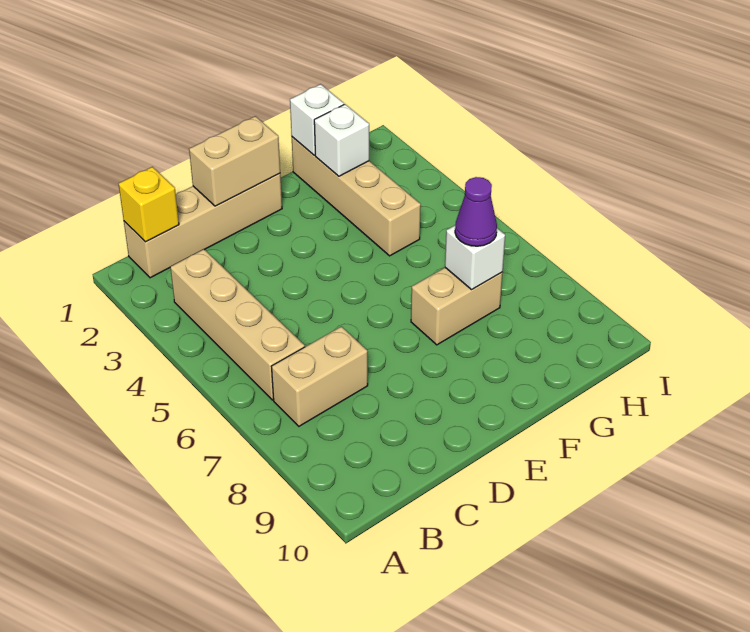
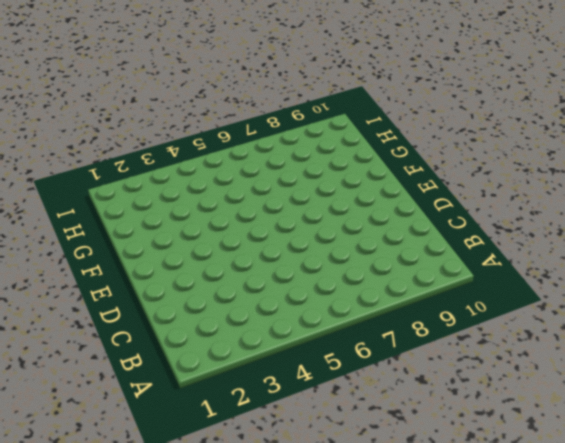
none -> tan 1x4 brick [124,174,282,278]
none -> tan 1x4 brick [170,249,305,400]

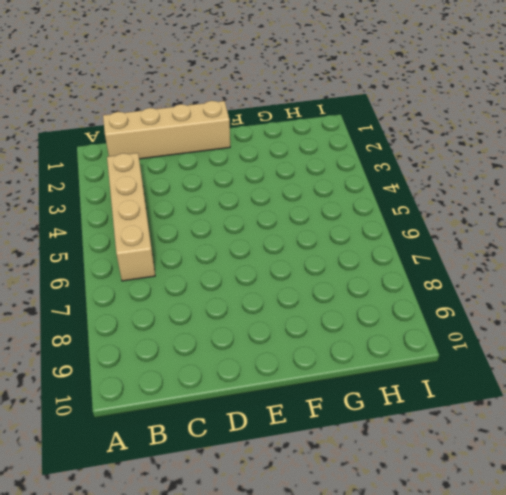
none -> tan 1x2 brick [271,326,368,426]
none -> tan 1x2 brick [411,268,503,345]

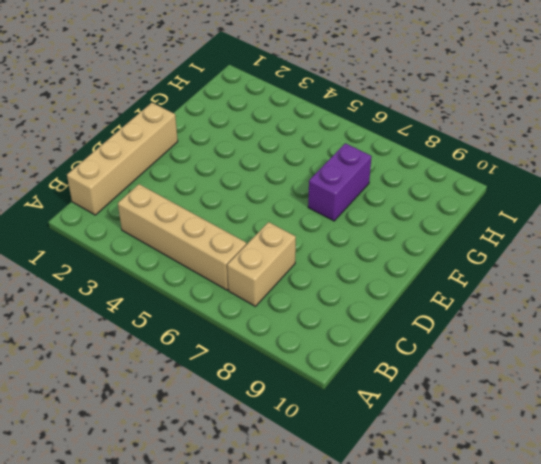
purple 1x2 brick [308,143,372,221] -> tan 1x2 brick [411,268,503,345]
none -> tan 1x4 brick [292,137,421,256]
none -> yellow 1x1 brick [119,167,179,242]

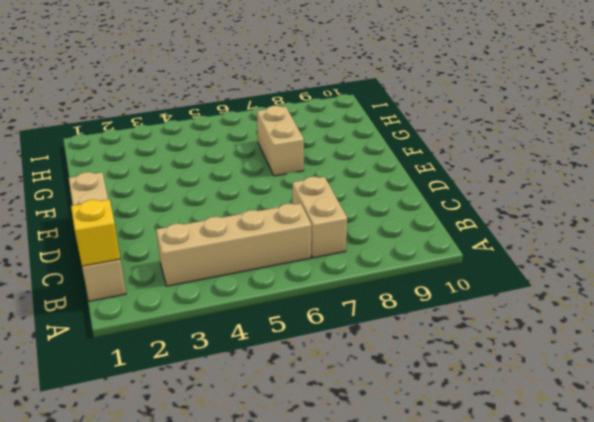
none -> tan 1x4 brick [292,137,421,256]
none -> tan 1x2 brick [189,116,280,206]

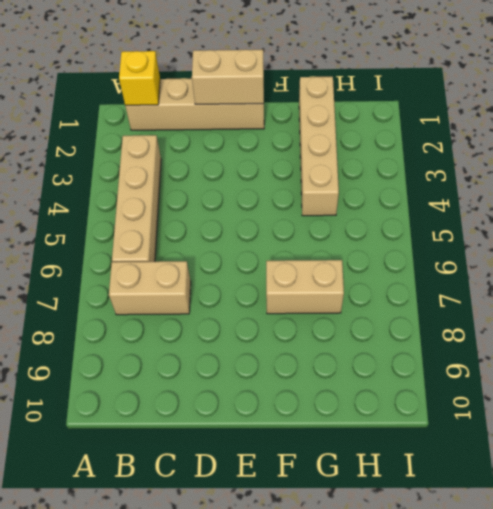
none -> white 1x1 brick [290,84,344,155]
none -> white 1x1 brick [314,104,369,176]

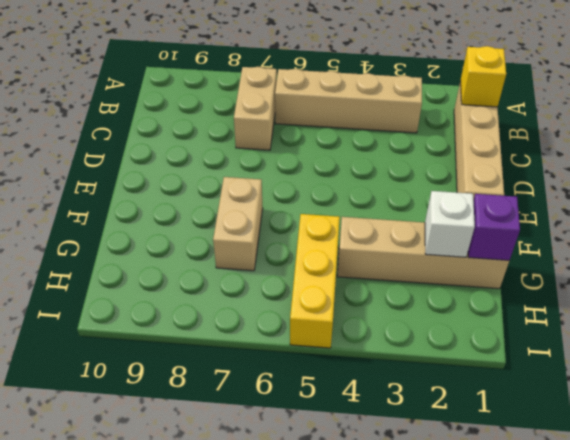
purple 1x1 brick [468,194,520,260] -> white 1x1 brick [290,84,344,155]
yellow 1x3 brick [290,214,340,348] -> none
none -> tan 1x2 brick [189,116,280,206]
none -> white 1x1 brick [445,225,505,290]

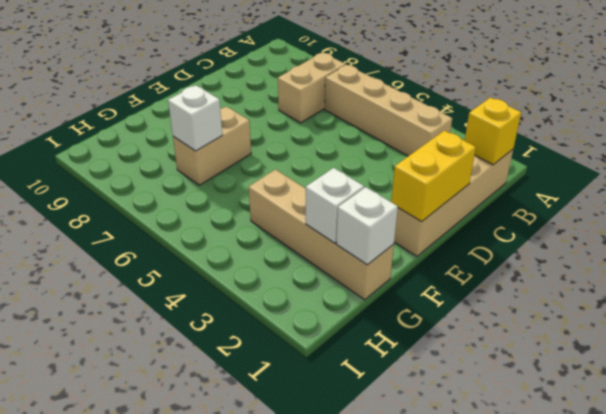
yellow 1x2 brick [391,131,476,221] -> tan 1x2 brick [189,116,280,206]
none -> purple 1x1 cone [455,177,497,246]

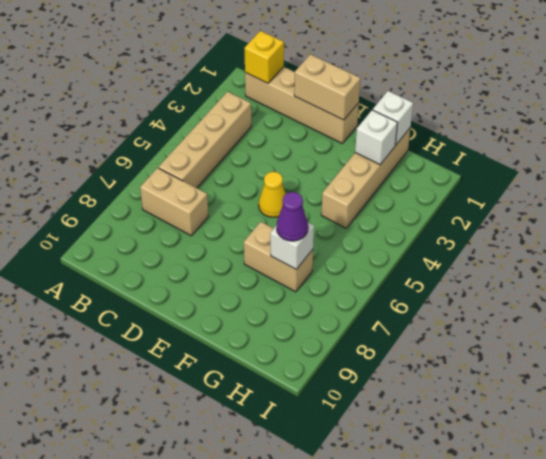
yellow 1x1 cone [259,172,286,217] -> none

